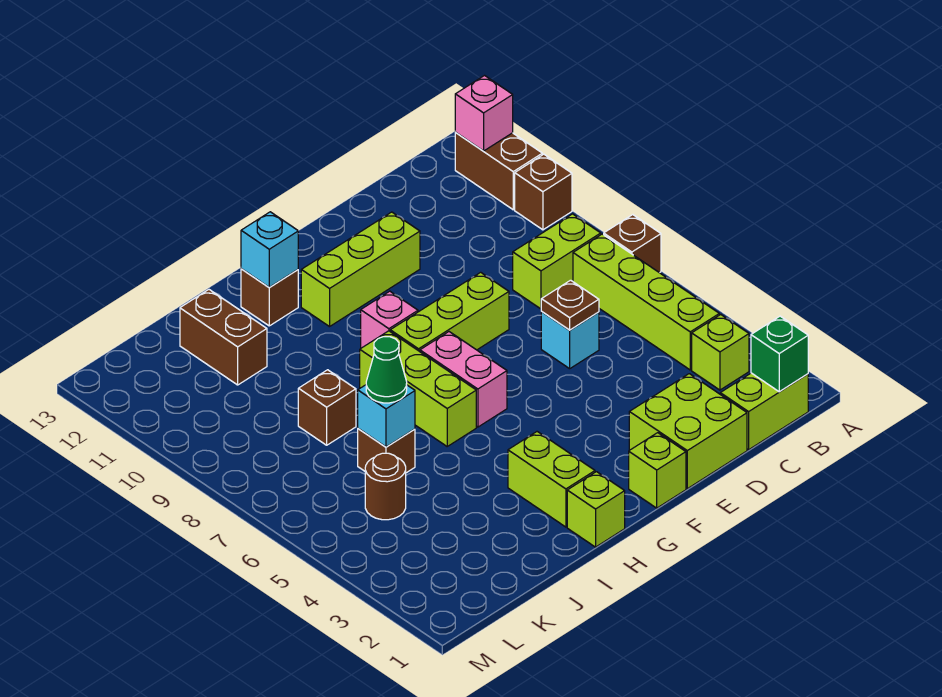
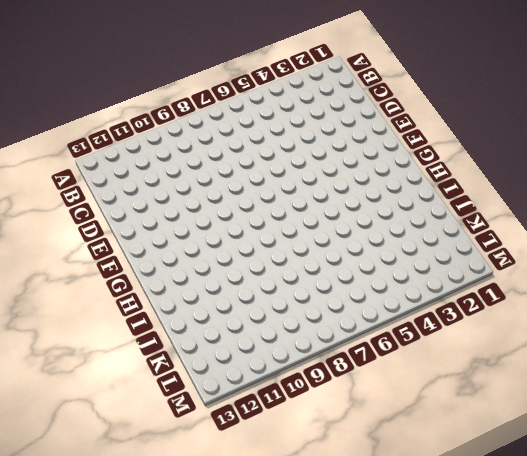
none -> brown 1x1 brick [604,215,661,273]
none -> brown 1x1 brick [515,154,572,230]
none -> brown 1x2 brick [455,133,542,210]

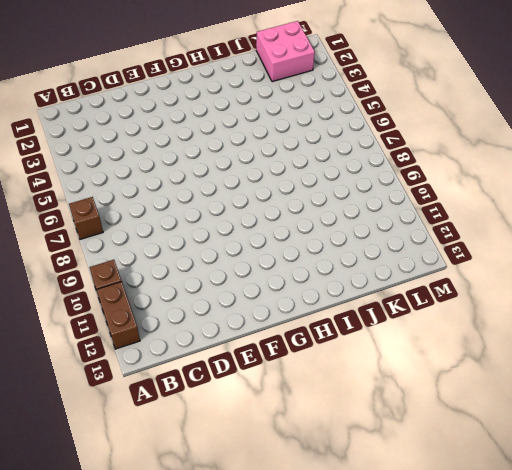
pink 2x2 brick [256,21,315,82] -> none
none -> lime 1x2 brick [720,373,808,450]
none -> lime 1x1 brick [692,315,749,390]
none -> lime 1x4 brick [573,234,719,370]

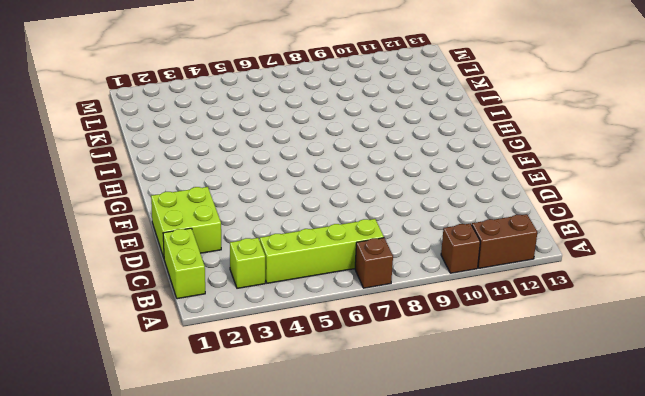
none -> lime 1x2 brick [513,214,601,309]
none -> cyan 1x1 brick [541,312,599,369]
none -> lime 1x3 brick [390,272,509,352]

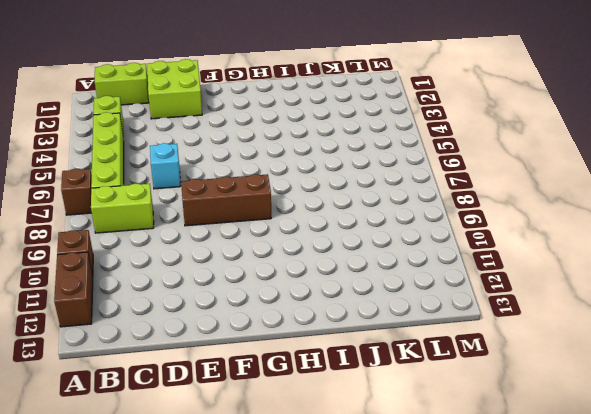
brown 1x3 brick [181,174,271,226] -> lime 1x3 brick [390,272,509,352]
none -> lime 1x3 brick [301,212,420,327]
none -> lime 1x1 brick [629,433,686,508]
none -> pink 1x2 brick [420,332,507,427]

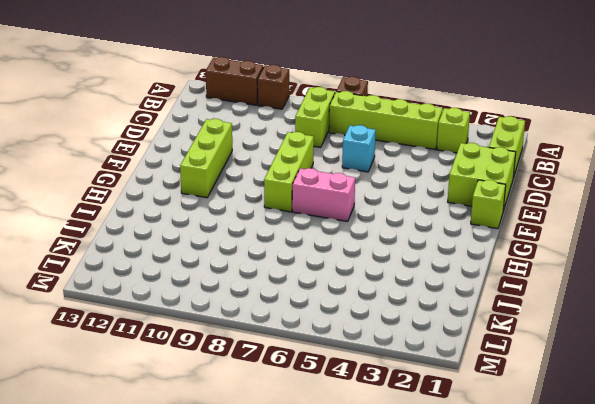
none -> pink 1x1 brick [361,291,418,348]
none -> lime 1x1 brick [567,472,625,547]
none -> lime 1x2 brick [508,432,595,527]

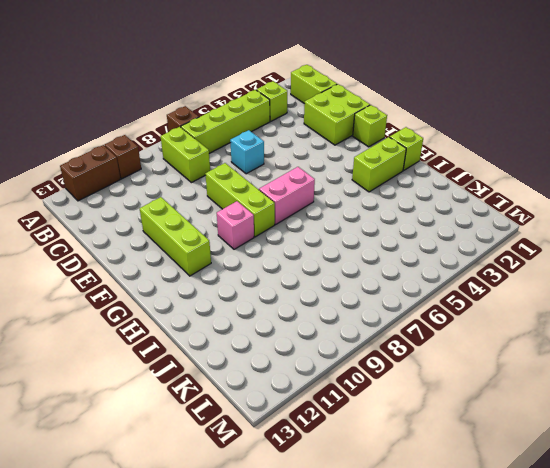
none -> lime 1x3 brick [360,331,476,446]
none -> brown 1x1 brick [241,269,298,326]
none -> brown 1x1 brick [358,429,415,473]

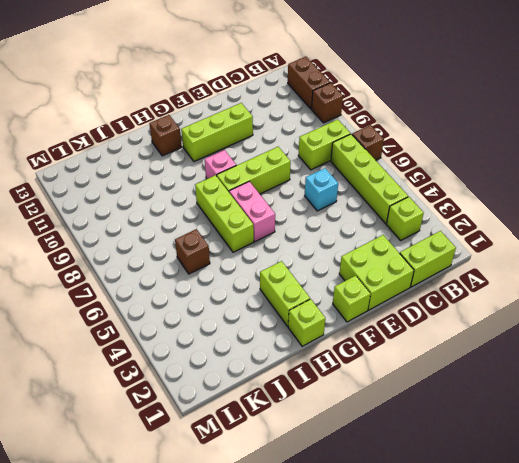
none -> brown 1x1 brick [298,370,356,445]
none -> brown 1x2 brick [180,290,267,385]
none -> brown 1x1 round brick [365,453,406,520]

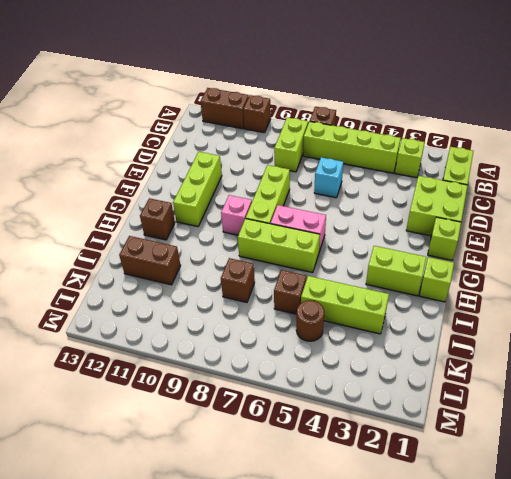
lime 1x3 brick [301,276,389,334] -> none
none -> pink 1x1 brick [455,76,513,151]
none -> green 1x1 brick [751,316,808,392]
none -> brown 1x1 plate [541,280,599,330]

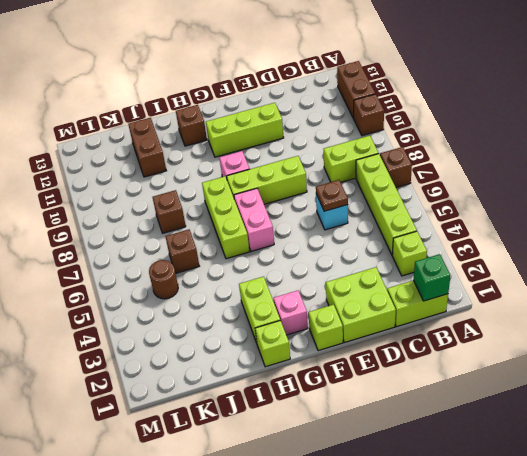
pink 1x1 brick [273,291,308,335] -> pink 1x1 brick moved to [455,76,513,151]
none -> cyan 1x1 brick [241,212,298,287]
none -> cyan 1x1 brick [358,385,415,447]
none -> green 1x1 cone [366,337,407,403]

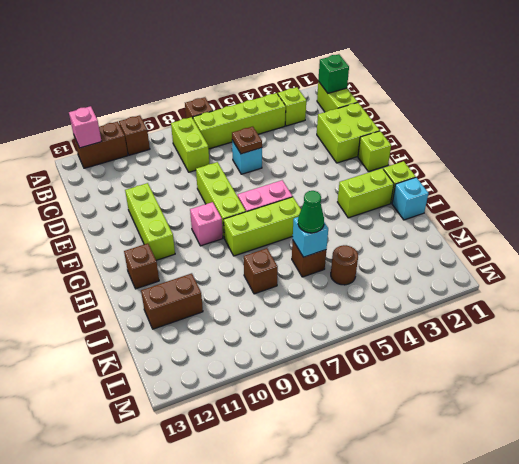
cyan 1x1 brick [392,178,428,220] -> cyan 1x1 brick moved to [241,212,298,287]

